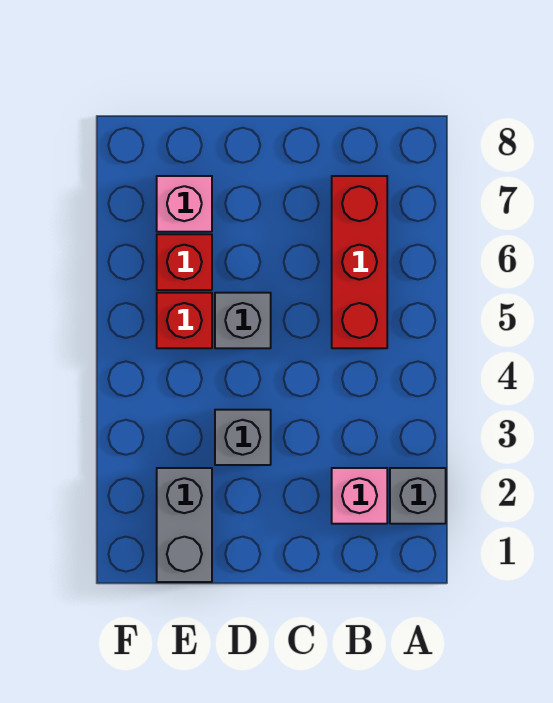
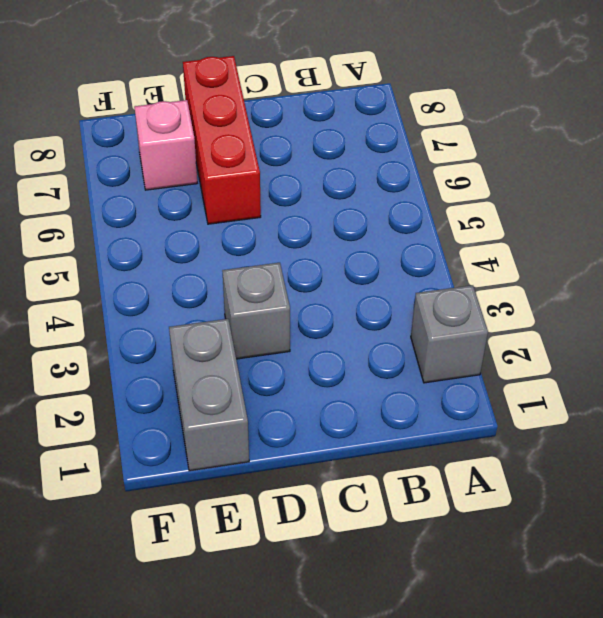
red 1x3 brick [183,56,261,224] -> red 1x3 brick moved to [332,176,387,348]
none -> pink 1x1 brick [332,468,387,524]
none -> grey 1x1 brick [215,293,271,348]

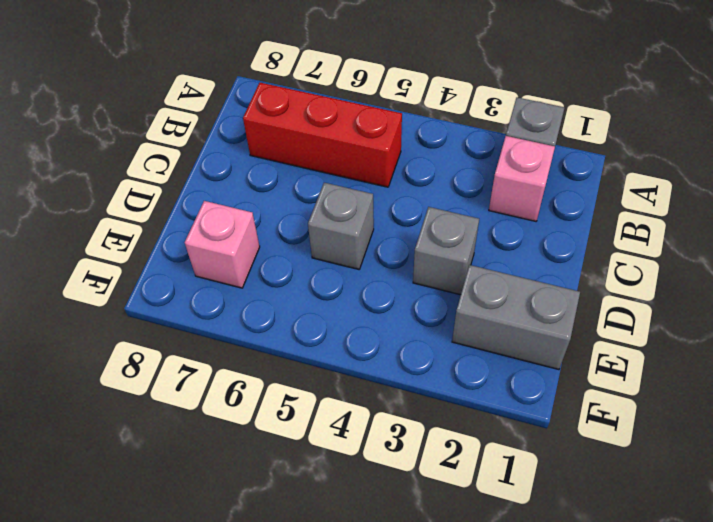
none -> red 1x1 brick [157,293,212,348]
none -> red 1x1 brick [157,234,212,290]

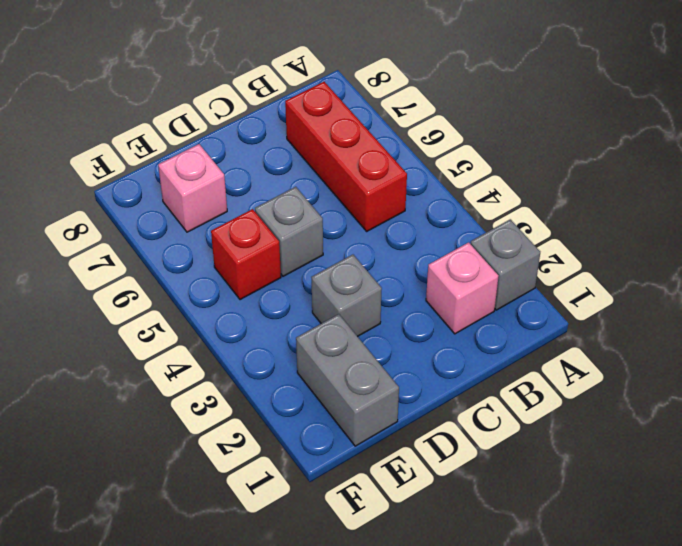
none -> red 1x1 brick [157,234,212,290]

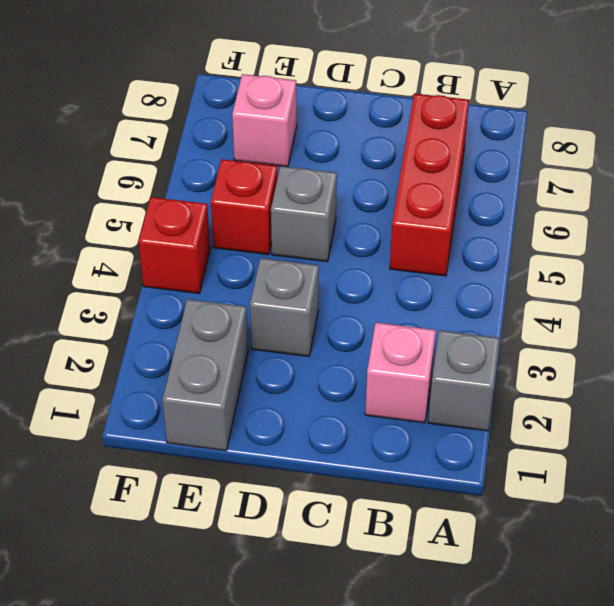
red 1x1 brick [139,197,210,293] -> red 1x1 brick moved to [157,234,212,290]

